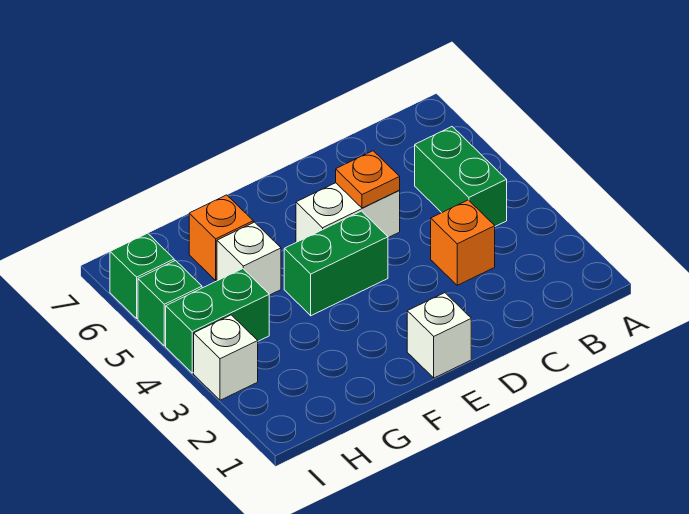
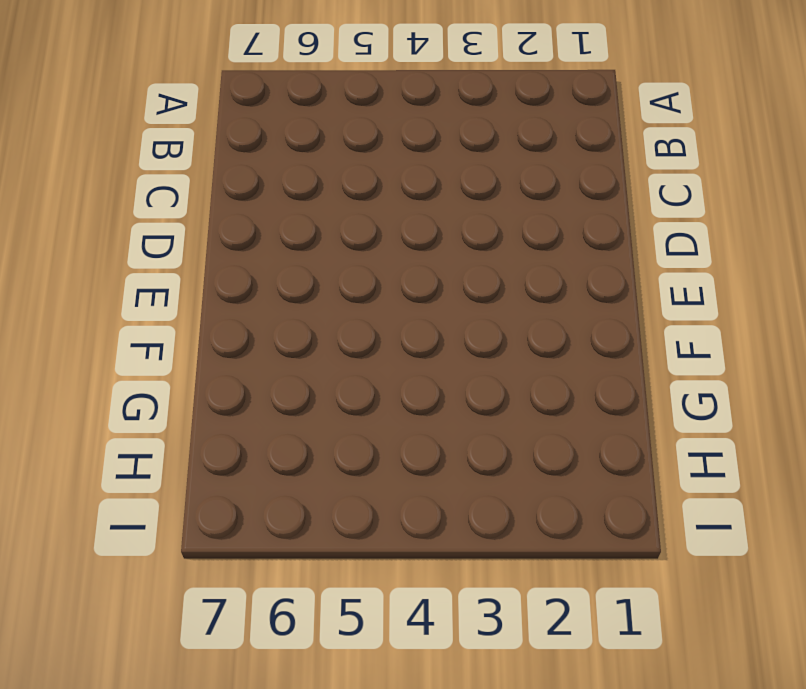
none -> green 1x2 brick [415,127,507,226]
none -> orange 1x1 brick [431,200,495,285]
none -> white 1x2 brick [296,183,400,242]

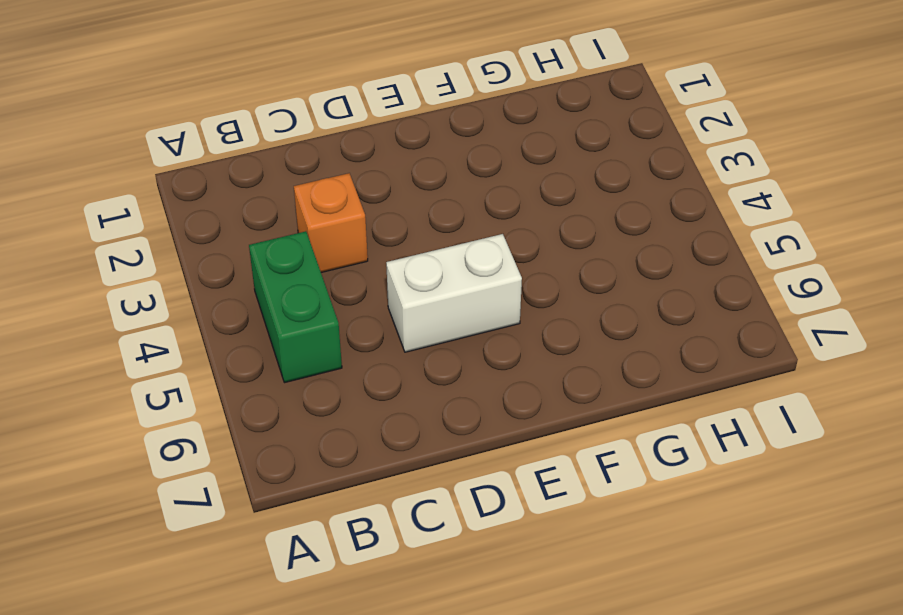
none -> white 1x1 brick [407,293,471,378]
none -> green 1x2 brick [284,211,388,316]
none -> white 1x1 brick [217,222,281,295]

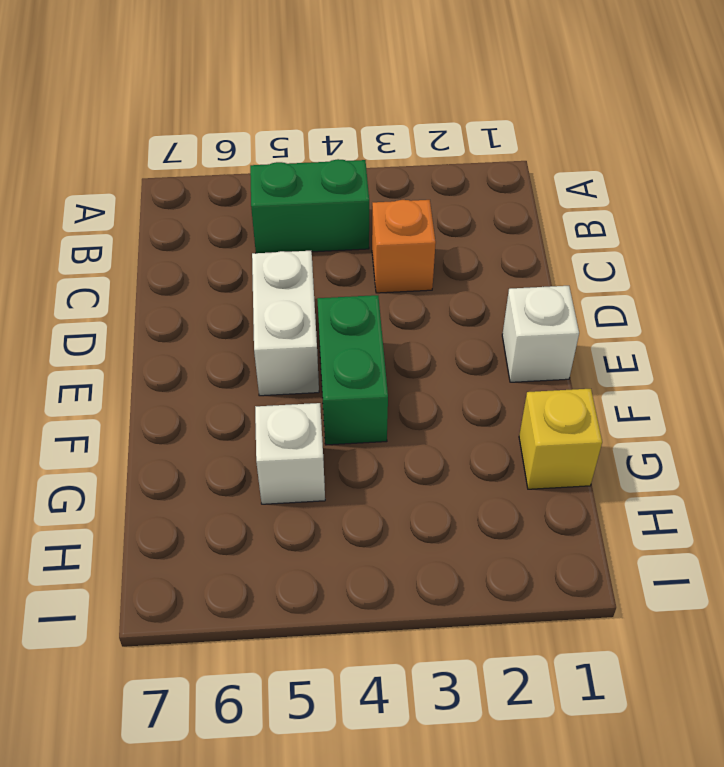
yellow 1x1 brick [519,389,602,489] -> none
none -> orange 1x1 brick [189,195,253,280]
none -> green 1x2 brick [166,269,269,373]
none -> white 1x1 brick [194,315,258,400]

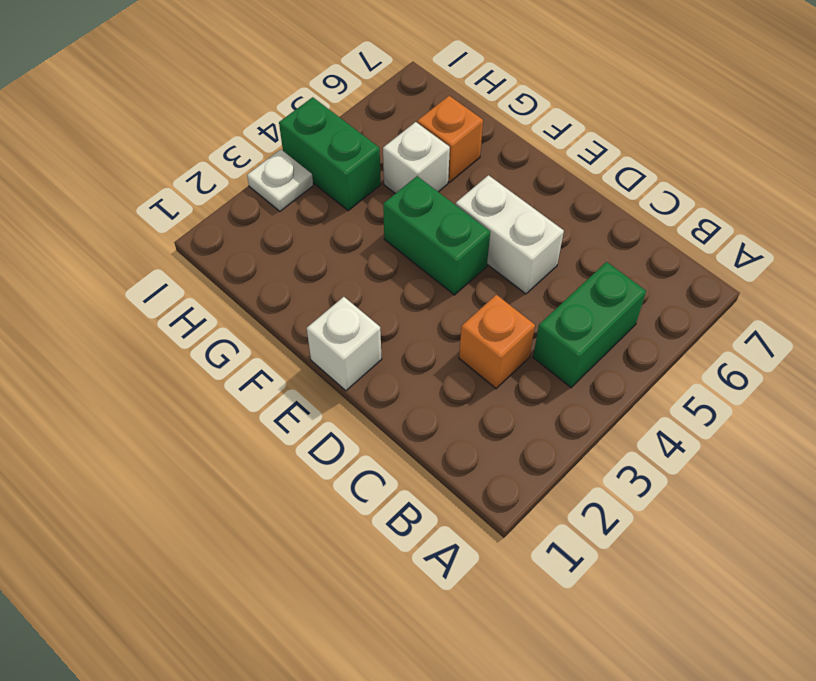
white 1x1 plate [247,149,313,211] -> white 1x1 brick [194,315,258,400]
none -> green 1x1 brick [138,261,202,346]
none -> green 1x1 brick [110,233,174,319]
none -> orange 1x1 plate [336,151,400,208]

